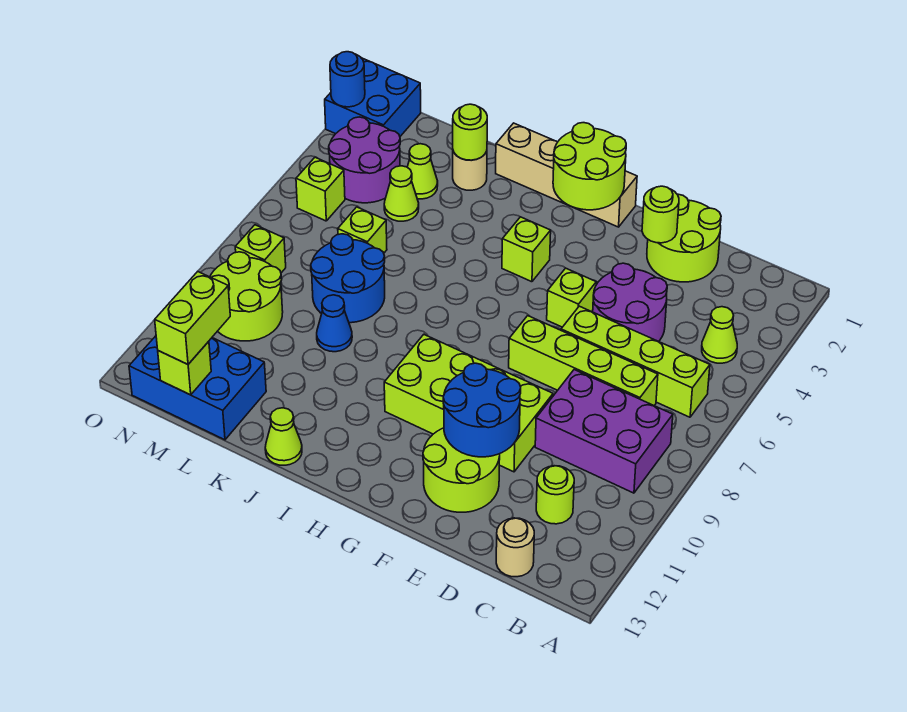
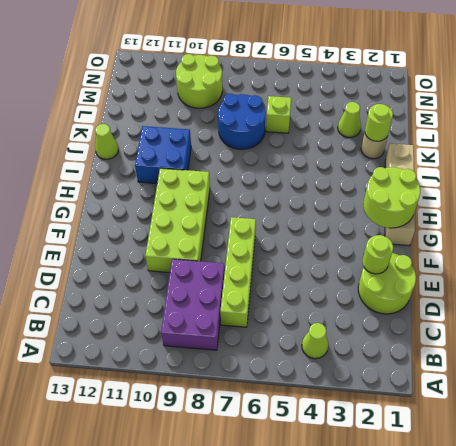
blue 2x2 brick [135,126,191,183] -> blue 2x2 brick moved to [325,58,421,136]
none -> lime 1x4 brick [561,306,710,417]
none -> lime 1x1 round brick [536,466,574,524]
none -> tan 1x1 round brick [496,518,534,577]
none -> purple 2x2 round brick [593,263,667,342]

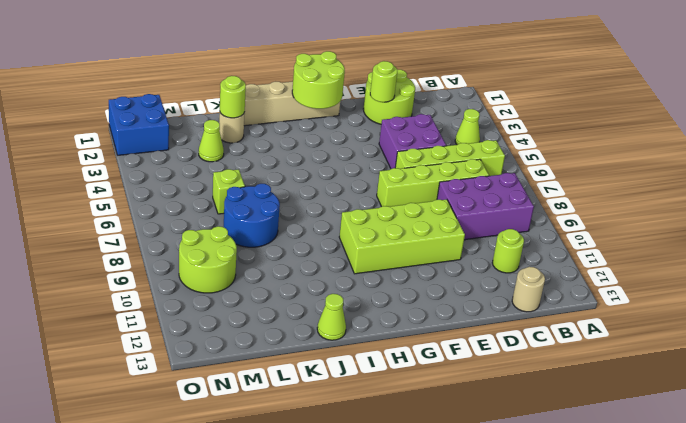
purple 2x2 brick [379,114,446,169] -> purple 2x2 round brick [593,263,667,342]
none -> lime 2x2 round brick [423,428,500,512]
none -> lime 1x1 brick [547,268,596,327]
none -> lime 1x1 brick [502,217,551,282]
none -> blue 1x1 cone [317,295,352,352]

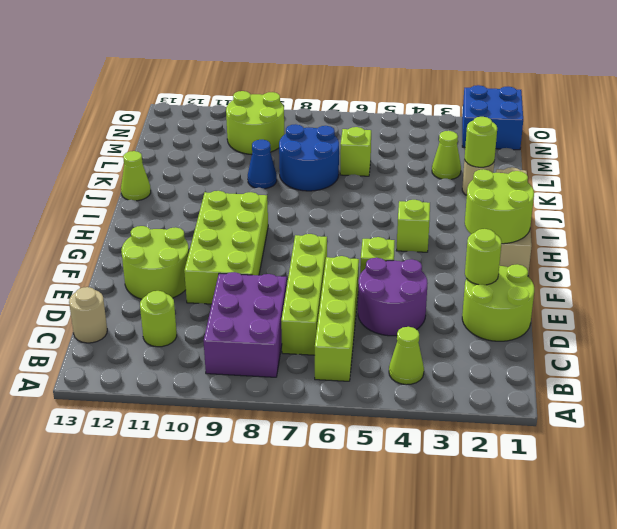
none -> lime 1x1 cone [384,166,419,221]
none -> blue 2x3 brick [129,336,266,440]
none -> purple 2x2 round brick [329,117,400,203]
none -> lime 1x1 brick [296,157,345,221]

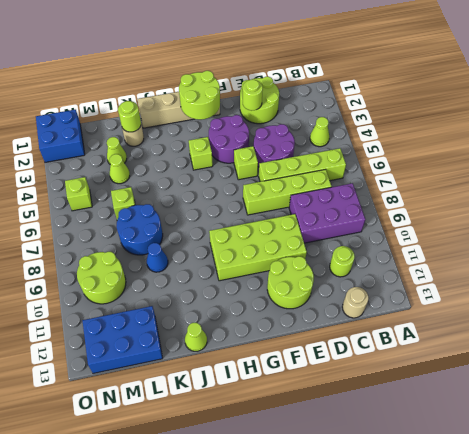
purple 2x2 round brick [209,115,249,163] -> purple 2x2 round brick moved to [329,117,400,203]
none -> lime 1x1 brick [235,225,286,273]
none -> blue 2x2 round brick [443,363,521,457]
none -> lime 1x1 brick [158,341,211,395]
none -> blue 1x1 round brick [330,52,365,107]

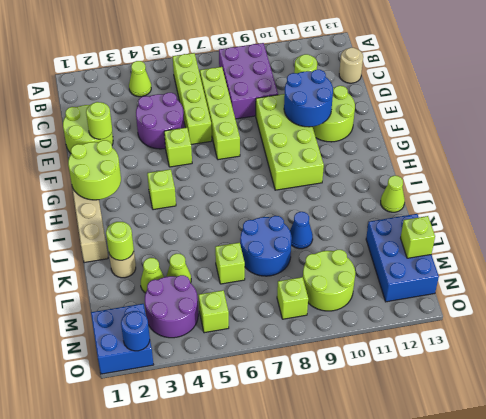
none -> lime 1x2 brick [155,272,230,364]

